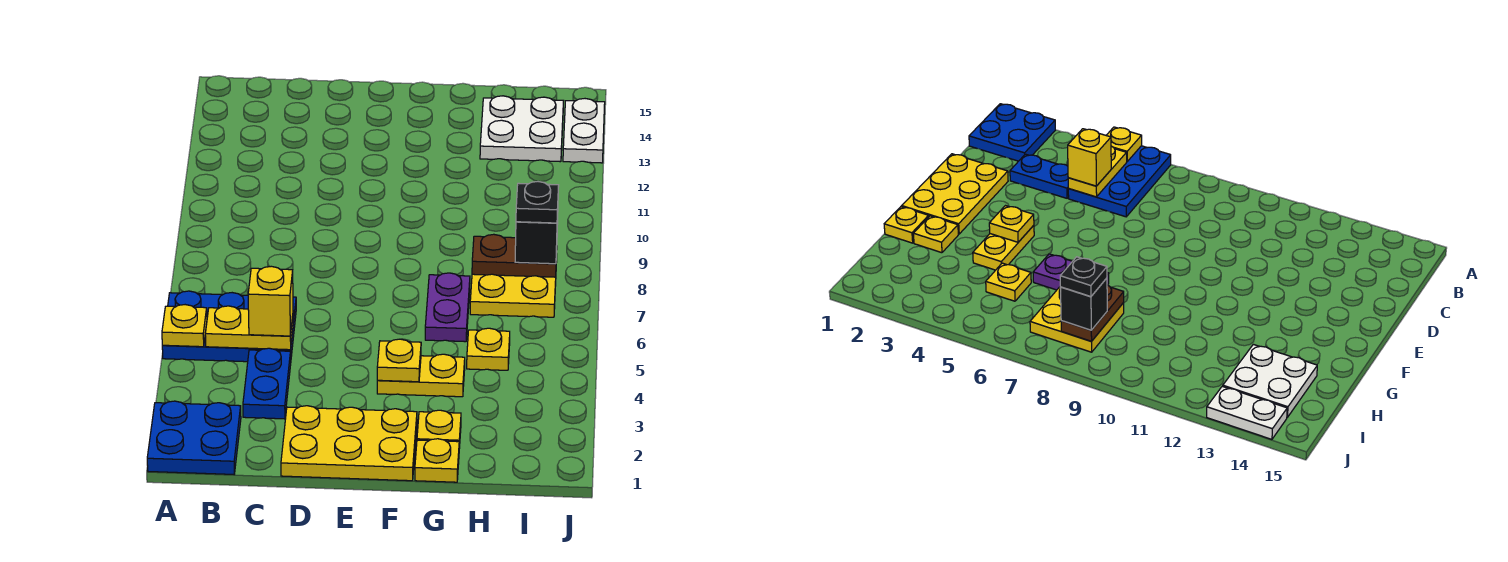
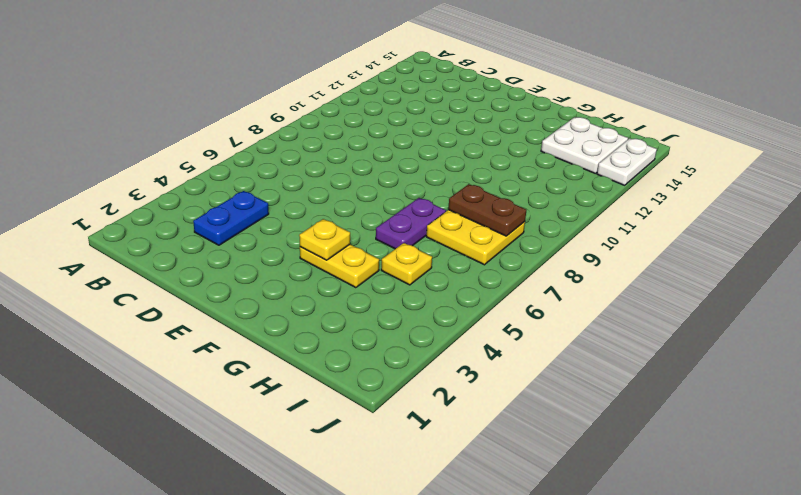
none -> blue 2x2 plate [147,401,241,474]
none -> blue 2x3 plate [162,291,296,362]
none -> yellow 2x3 plate [281,406,417,481]

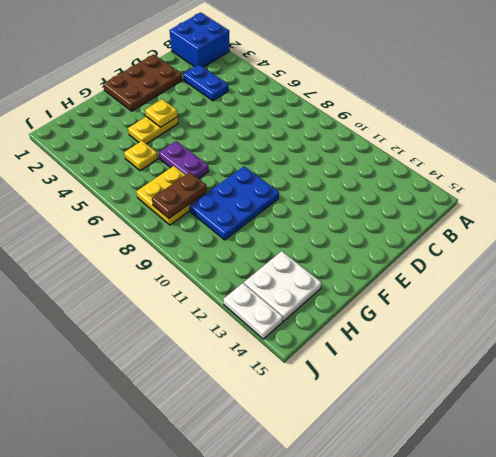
blue 2x2 brick [169,12,230,67] -> blue 2x2 plate [147,401,241,474]
brown 2x3 plate [103,54,182,111] -> yellow 2x3 plate [281,406,417,481]
blue 2x3 plate [190,166,279,240] -> blue 2x3 plate moved to [162,291,296,362]
none -> yellow 1x1 plate [415,439,459,482]
none -> yellow 1x1 plate [417,410,461,448]
none -> yellow 1x1 plate [162,305,207,347]

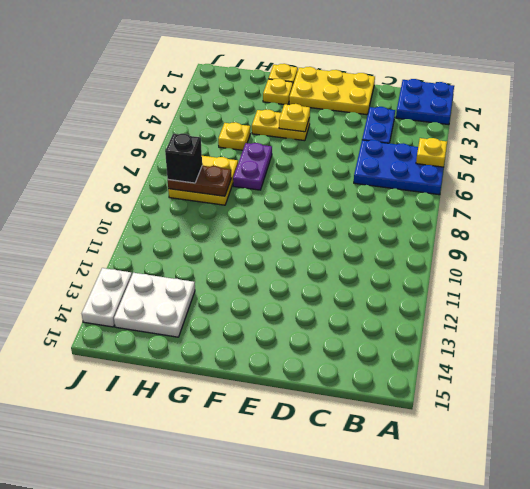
none -> yellow 1x2 plate [205,306,293,350]
none -> yellow 1x1 brick [248,266,293,336]
none -> black 1x1 plate [516,181,559,223]

